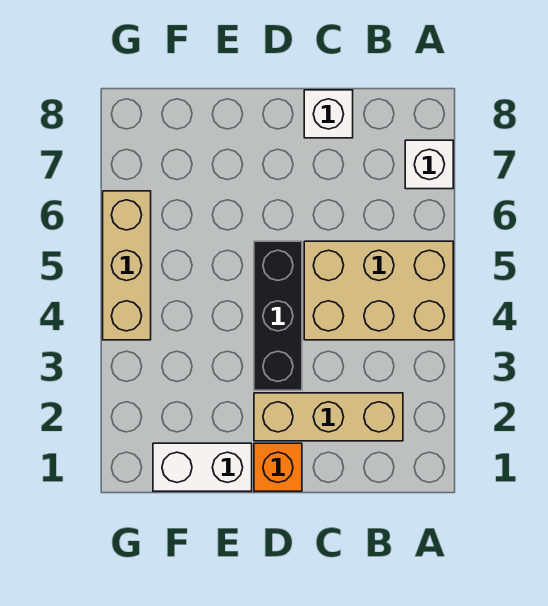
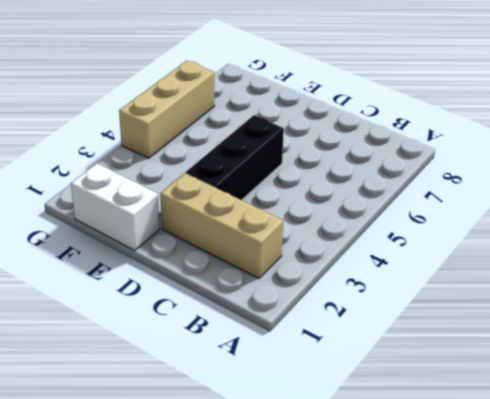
none -> tan 2x3 brick [304,241,453,340]
none -> white 1x1 brick [405,140,453,189]

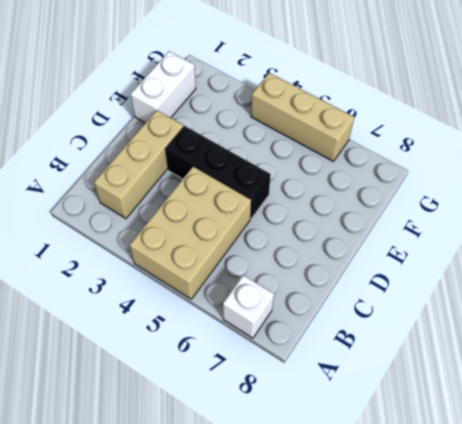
none -> white 1x1 brick [304,90,353,138]
none -> orange 1x1 brick [254,443,302,491]

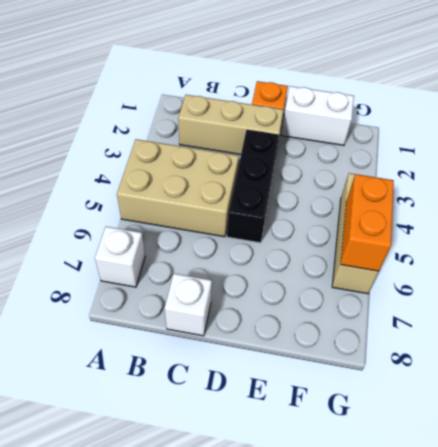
orange 1x2 brick [341,174,394,271] -> none

